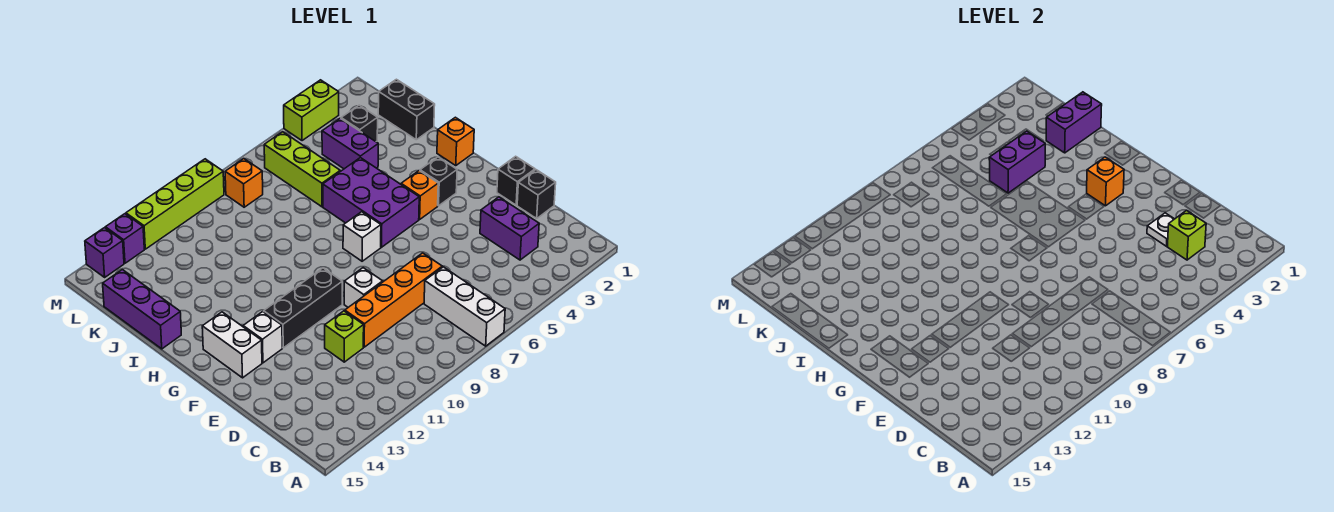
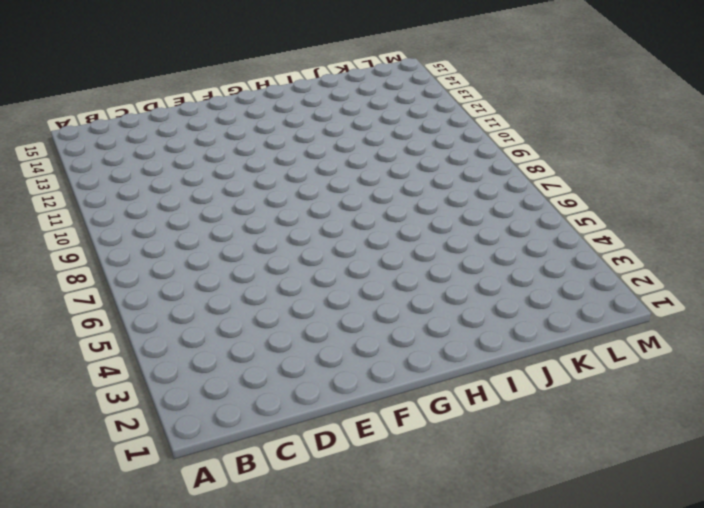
none -> white 1x3 brick [424,267,505,346]
none -> purple 1x2 brick [480,197,539,260]
none -> black 1x1 brick [517,170,556,218]
none -> orange 1x4 brick [345,253,442,347]

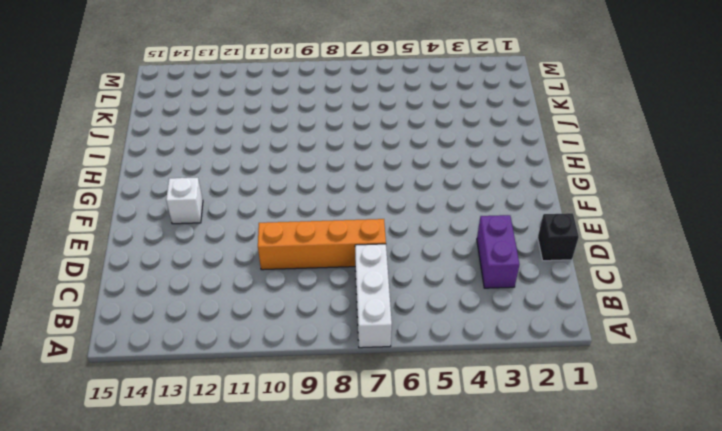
none -> lime 1x1 brick [325,311,364,362]
none -> black 1x1 brick [497,156,535,205]
none -> white 1x1 brick [344,268,383,307]
none -> black 1x3 brick [264,268,342,348]

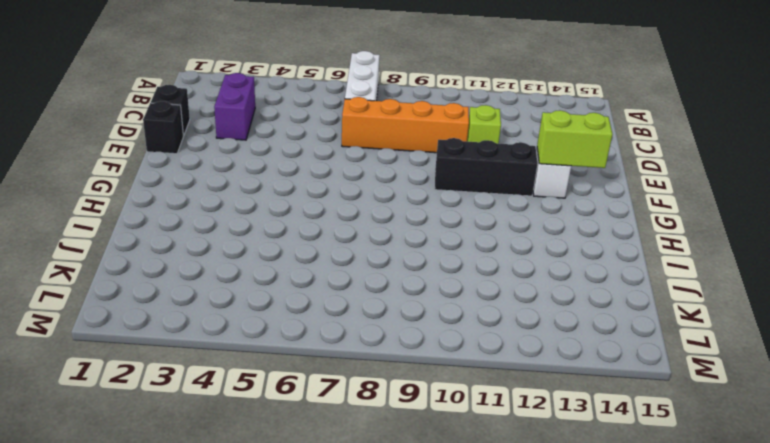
lime 1x2 brick [537,110,612,168] -> lime 1x2 brick moved to [284,80,339,141]
none -> white 1x1 brick [344,268,383,307]
none -> white 1x2 brick [202,312,262,378]
none -> black 1x1 brick [420,157,457,206]
none -> orange 1x1 brick [401,171,438,219]

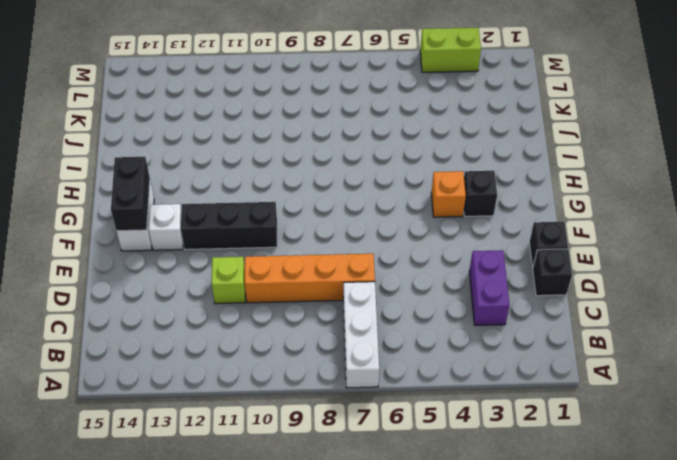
black 1x2 brick [111,157,150,231] -> black 1x2 brick moved to [378,79,435,140]
none -> white 1x1 brick [344,268,383,307]
none -> purple 2x3 brick [323,158,419,247]
none -> white 1x1 brick [343,212,381,261]
none -> orange 1x1 brick [437,117,474,166]

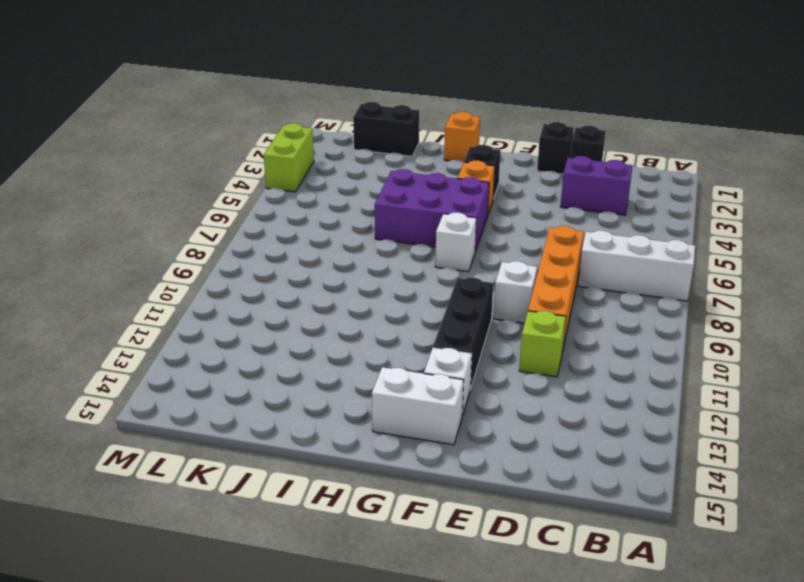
none -> purple 1x3 brick [103,270,181,349]
none -> purple 1x2 brick [322,118,378,169]
none -> lime 1x3 brick [264,132,340,207]
none -> black 1x1 brick [341,105,378,142]

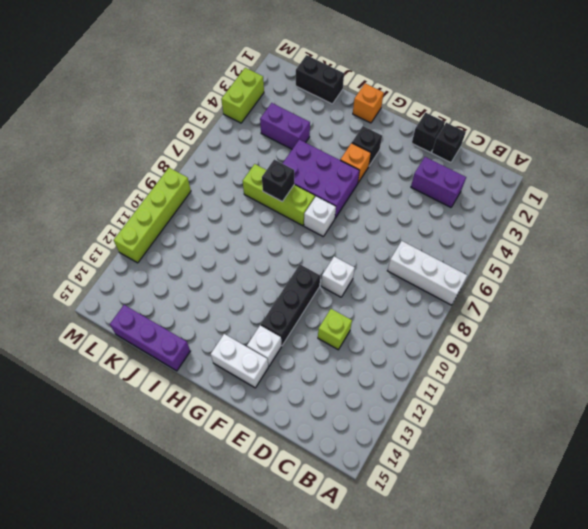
lime 1x3 brick [243,164,315,226] -> lime 1x3 brick moved to [264,132,340,207]
black 1x1 brick [262,160,294,202] -> black 1x1 brick moved to [341,105,378,142]
none -> orange 1x4 brick [345,253,442,347]
none -> orange 1x1 brick [225,159,263,207]
none -> purple 1x1 brick [105,214,144,263]
none -> purple 1x1 brick [85,228,124,277]

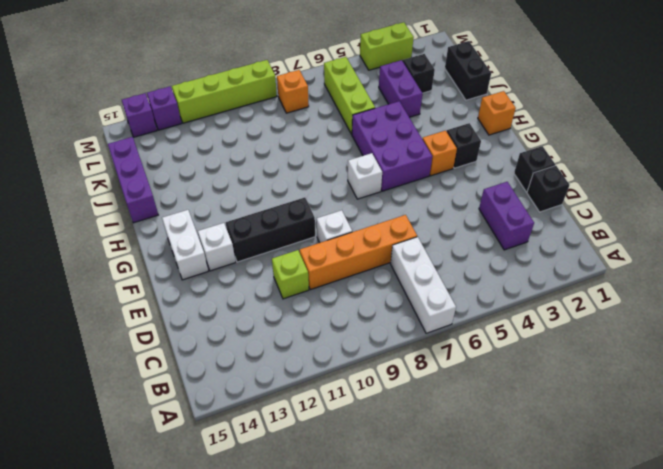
none -> lime 1x1 brick [1167,210,1206,260]
none -> white 1x1 plate [1147,213,1174,246]
none -> orange 1x1 brick [1087,157,1124,206]
none -> purple 1x2 brick [1046,92,1102,153]

